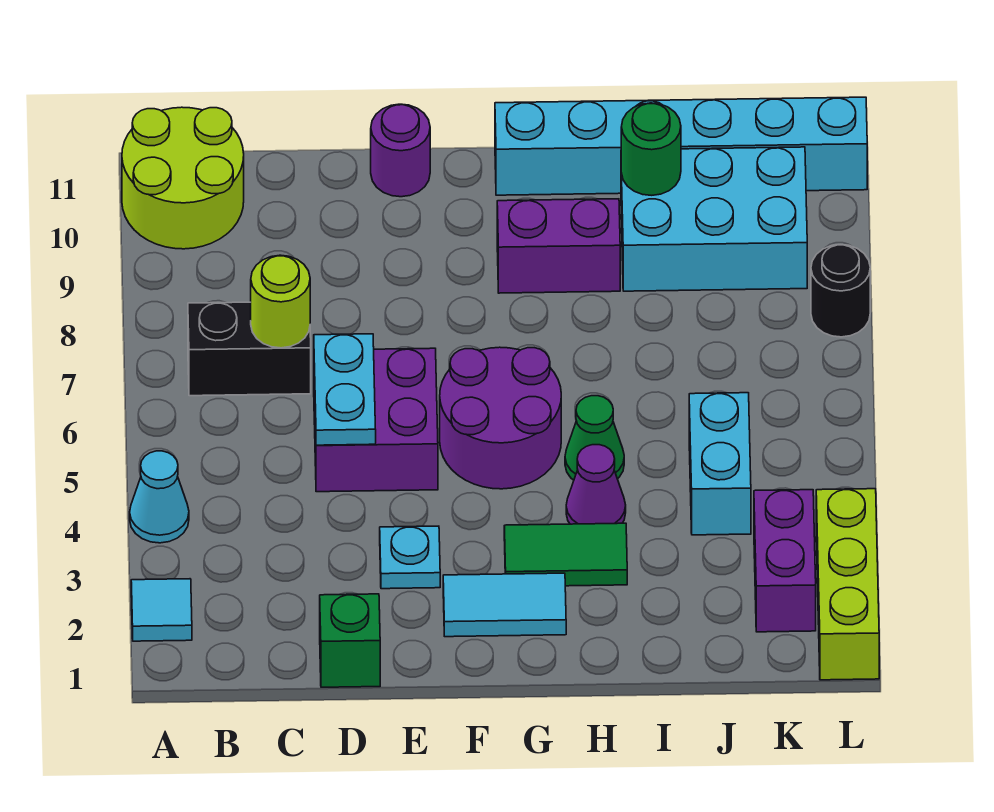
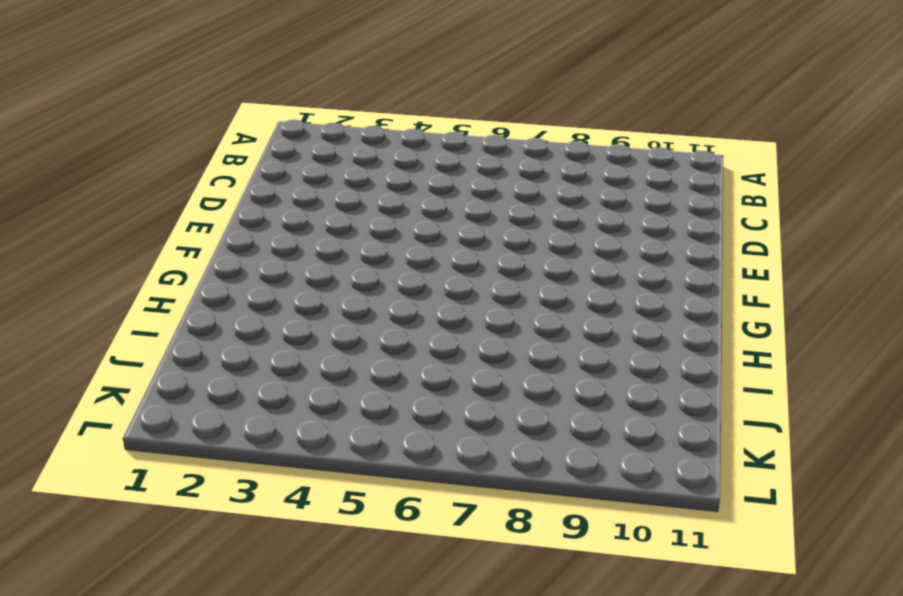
none -> cyan 1x1 tile [131,579,192,641]
none -> cyan 1x1 cone [130,451,189,543]
none -> lime 2x2 round brick [122,107,244,249]

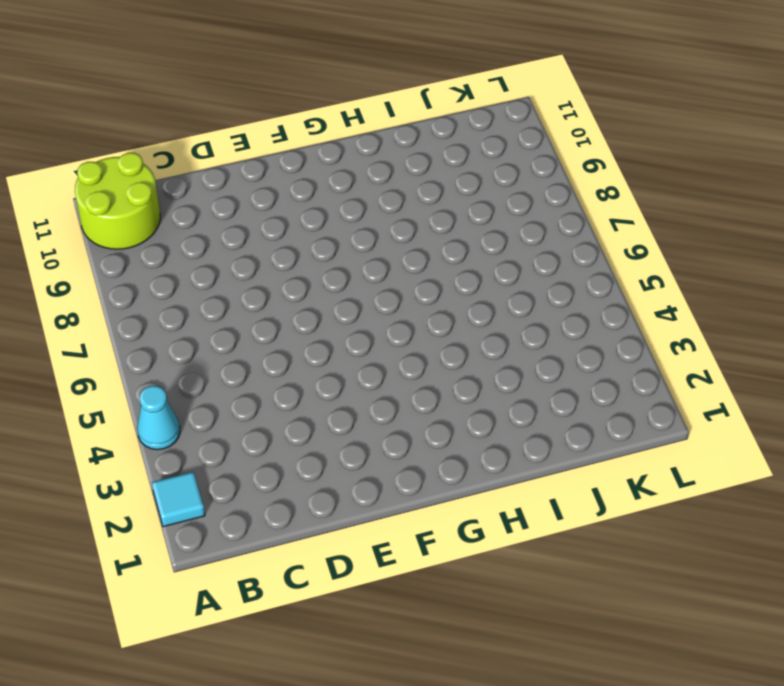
none -> black 1x2 brick [188,302,311,396]
none -> green 1x1 brick [320,594,380,687]
none -> purple 2x2 brick [314,348,438,492]

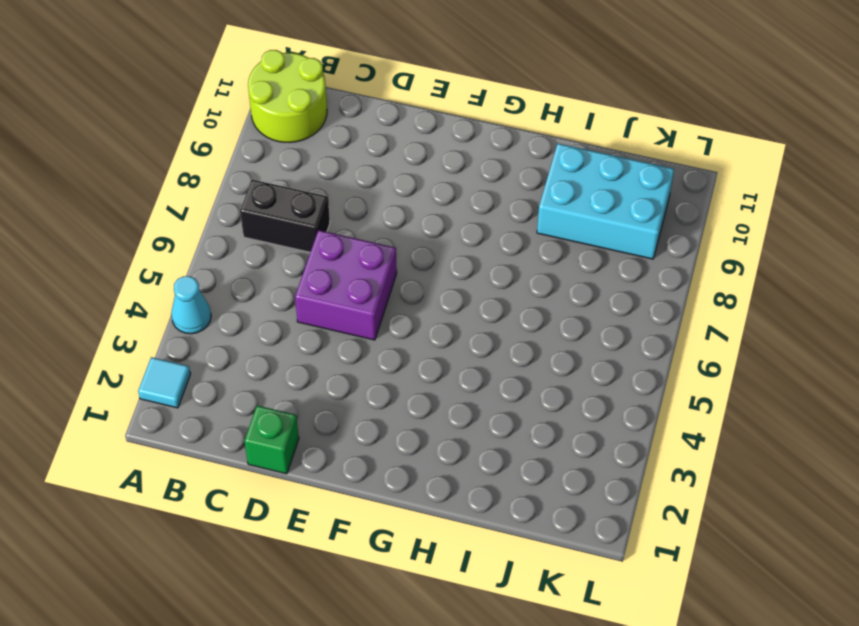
none -> cyan 1x1 plate [380,526,440,589]
none -> purple 1x1 round brick [371,104,430,197]
none -> cyan 1x2 tile [443,573,566,637]

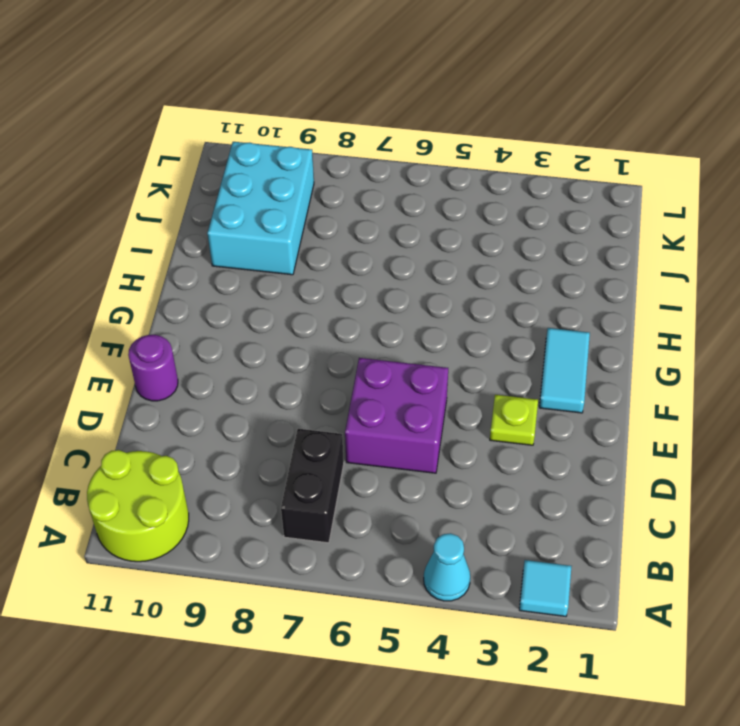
lime 1x1 plate [490,395,538,445] -> cyan 1x1 plate [380,526,440,589]
none -> green 1x1 brick [320,594,380,687]
none -> purple 2x2 round brick [440,347,561,489]
none -> green 1x2 tile [504,523,627,586]

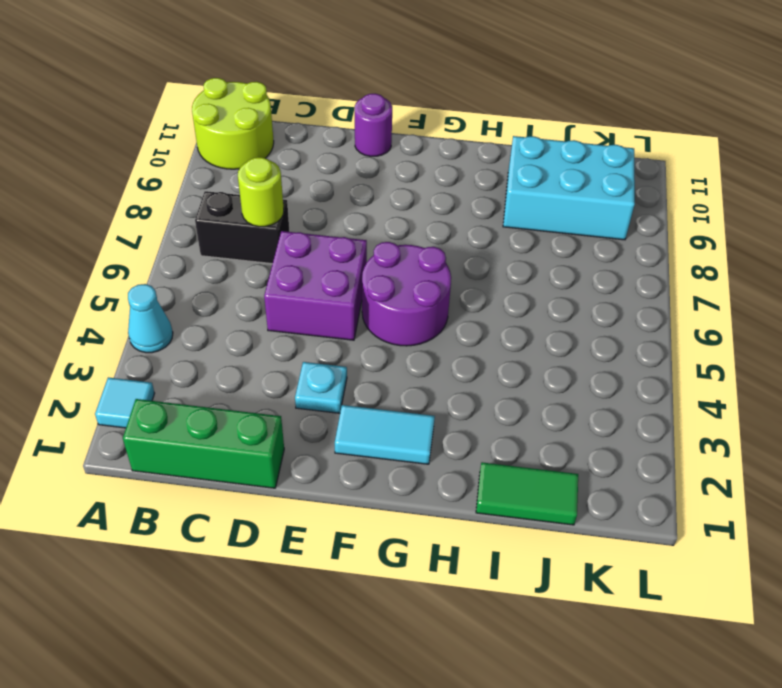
green 1x3 brick [123,399,284,488] -> green 1x1 brick [320,594,380,687]
green 1x2 tile [476,462,578,525] -> green 1x2 tile moved to [504,523,627,586]
none -> purple 1x2 brick [497,199,620,293]
none -> cyan 1x6 brick [495,97,867,195]
none -> purple 1x1 cone [566,445,626,524]

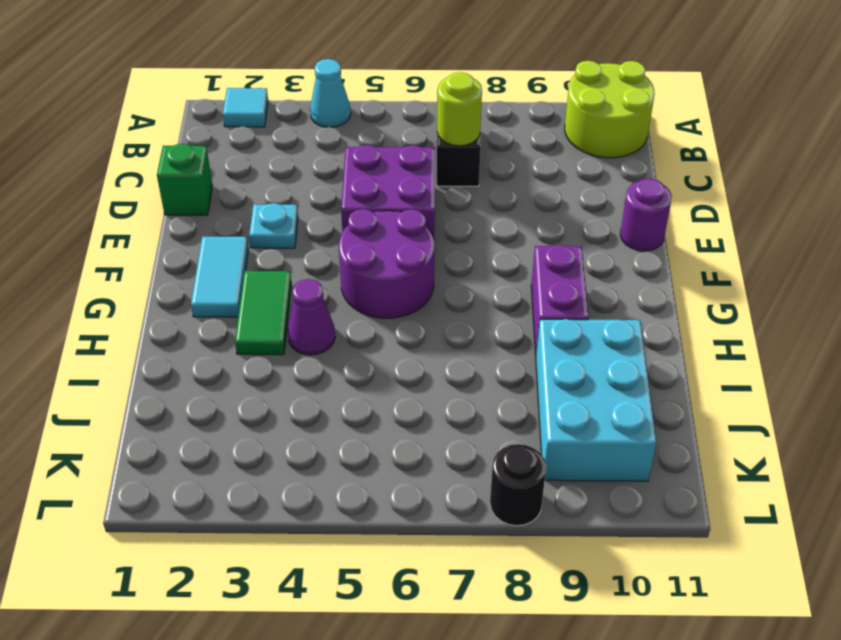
none -> cyan 1x6 brick [495,97,867,195]
none -> green 1x1 cone [565,396,624,480]
none -> cyan 1x2 brick [689,393,751,535]

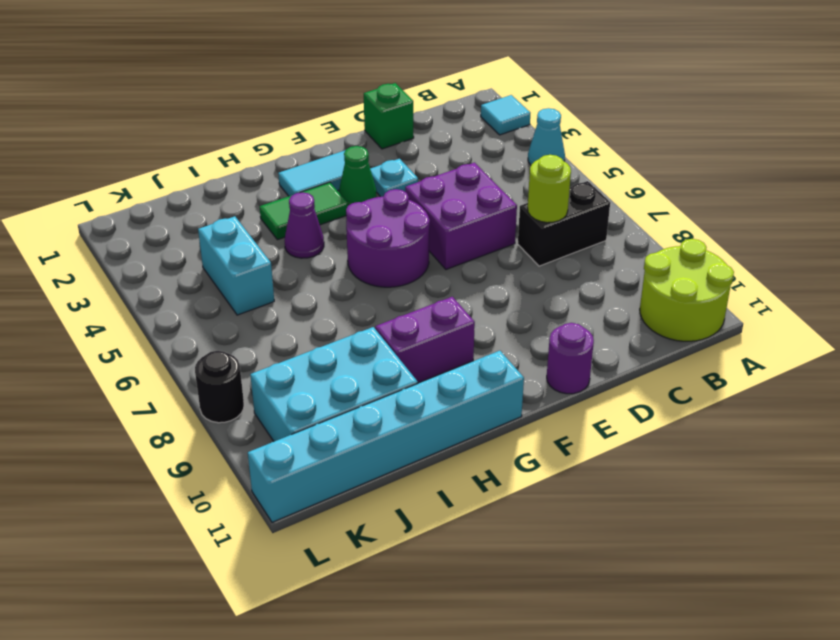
green 1x1 cone [339,146,377,206] -> green 1x1 cone moved to [565,396,624,480]
none -> purple 1x2 brick [754,490,816,632]
none -> lime 1x3 brick [816,489,879,680]
none -> cyan 1x2 plate [314,334,376,445]

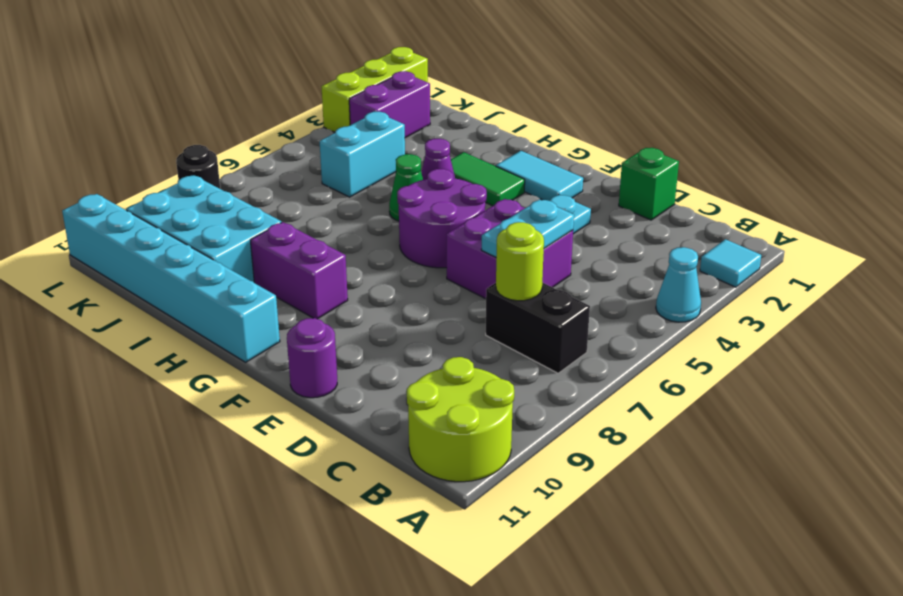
none -> green 1x1 round brick [621,103,681,195]

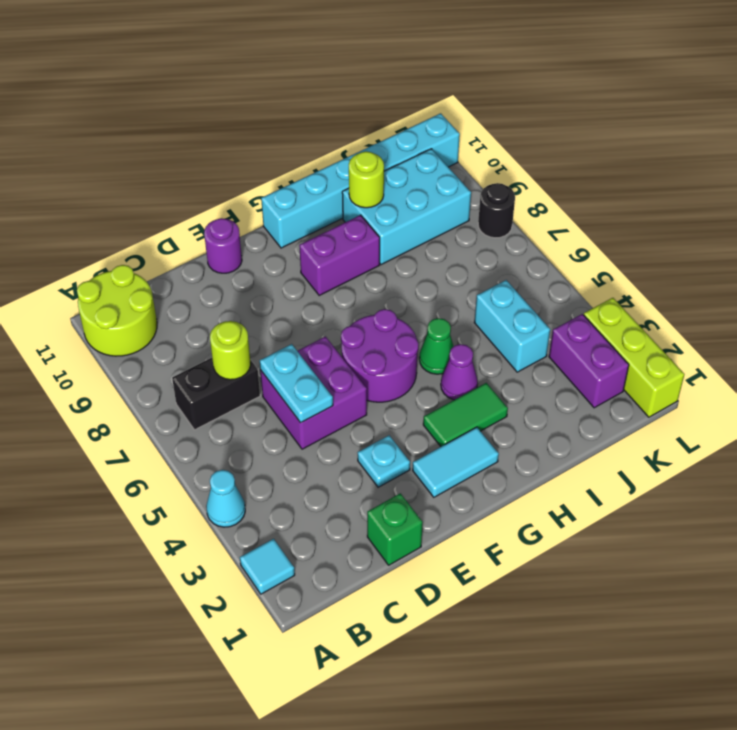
lime 1x1 round brick [349,151,384,208] -> green 1x1 round brick [621,103,681,195]

